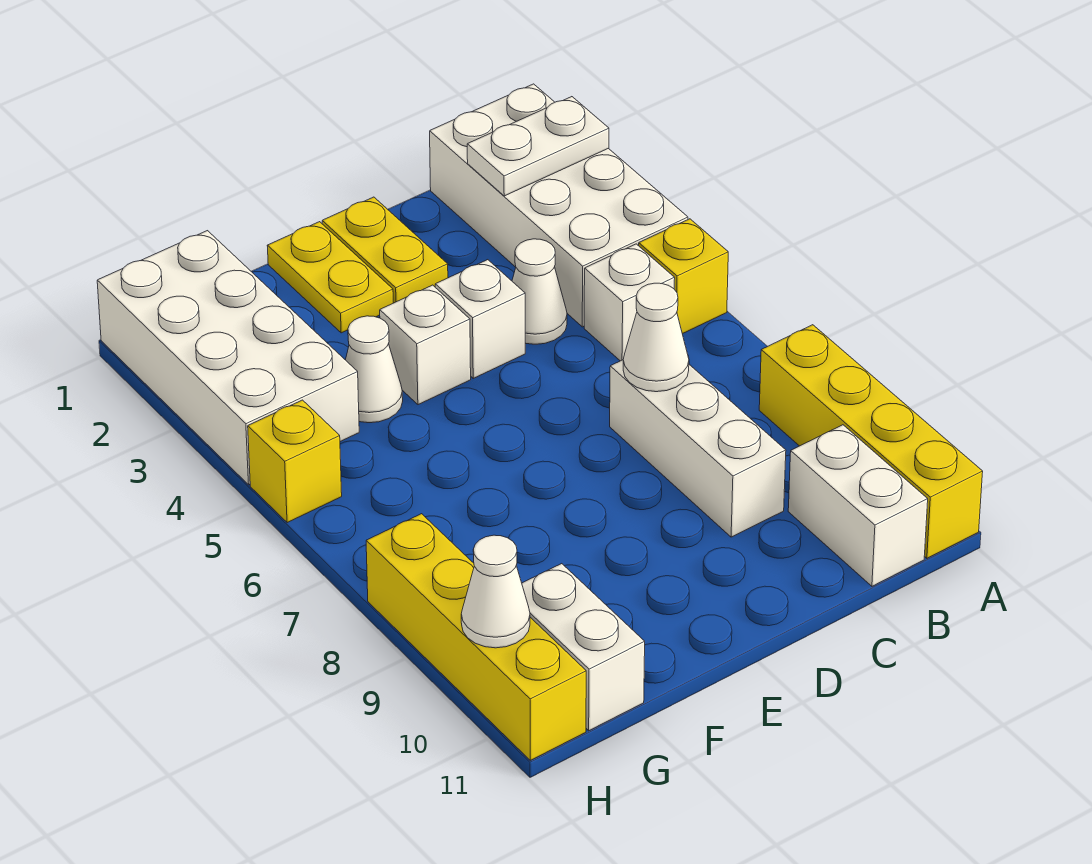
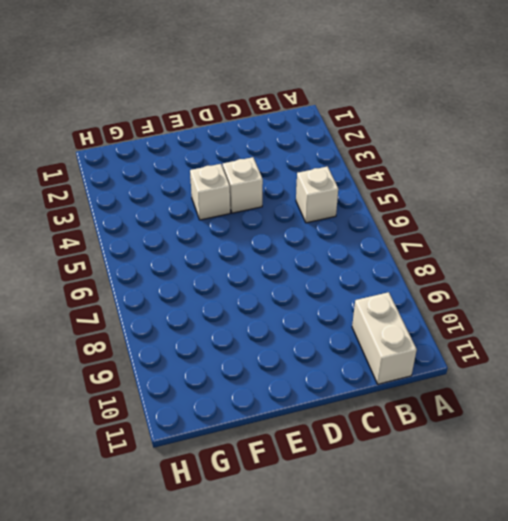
none -> white 2x4 brick [430,84,688,327]
none -> yellow 1x1 brick [639,219,728,334]
none -> yellow 1x4 brick [759,325,983,558]

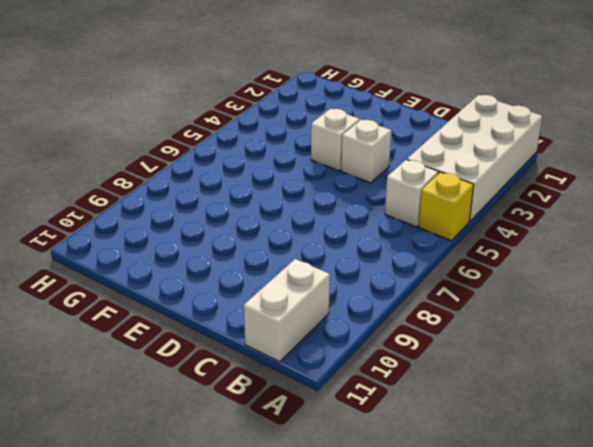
none -> yellow 1x4 brick [759,325,983,558]
none -> white 1x1 cone [512,239,567,344]
none -> white 1x3 brick [610,360,786,537]

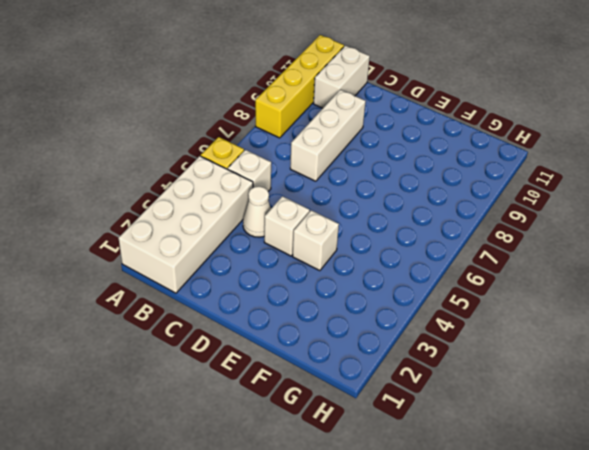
none -> yellow 1x2 plate [322,197,448,303]
none -> yellow 1x2 plate [267,222,393,333]
none -> white 1x1 cone [346,316,403,423]

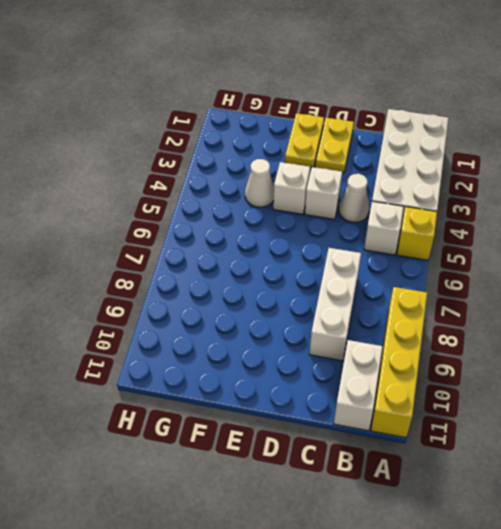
none -> white 2x4 brick [97,231,359,485]
none -> white 1x2 brick [522,564,645,731]
none -> yellow 1x1 brick [248,400,342,523]

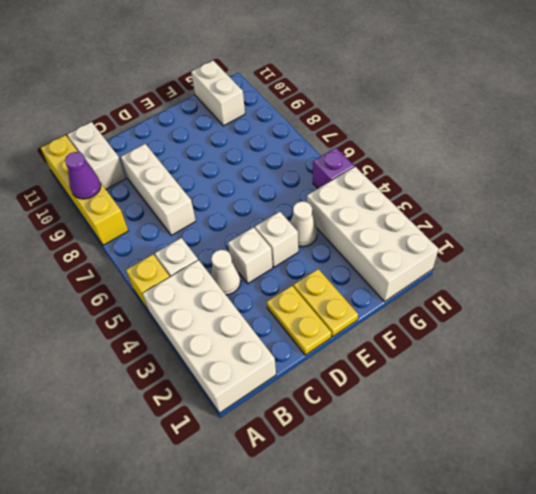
purple 1x1 cone [65,152,101,199] -> none
purple 1x1 brick [313,148,354,189] -> yellow 1x1 brick [248,400,342,523]
none -> yellow 1x4 brick [366,514,586,760]
none -> white 1x2 plate [467,97,609,196]
none -> white 1x1 cone [623,283,689,392]

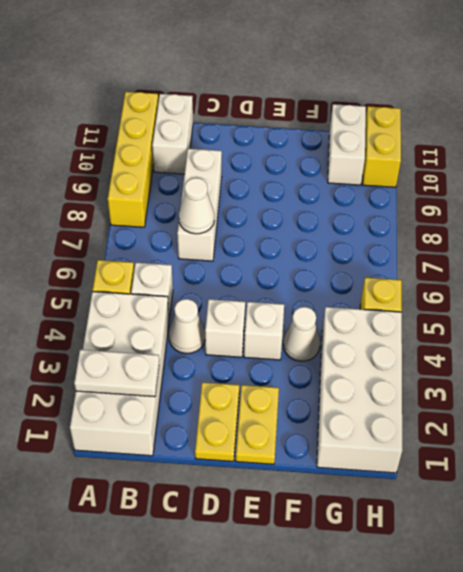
yellow 1x2 brick [363,106,401,187] -> yellow 1x4 brick [366,514,586,760]
none -> white 1x1 cone [461,535,530,648]

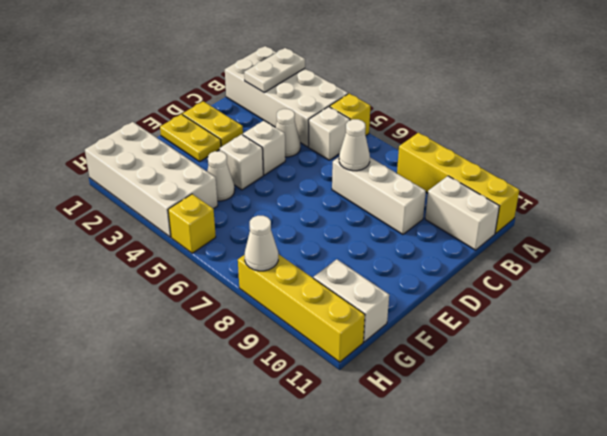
white 1x1 cone [245,216,278,271] -> white 1x1 cone moved to [461,535,530,648]

